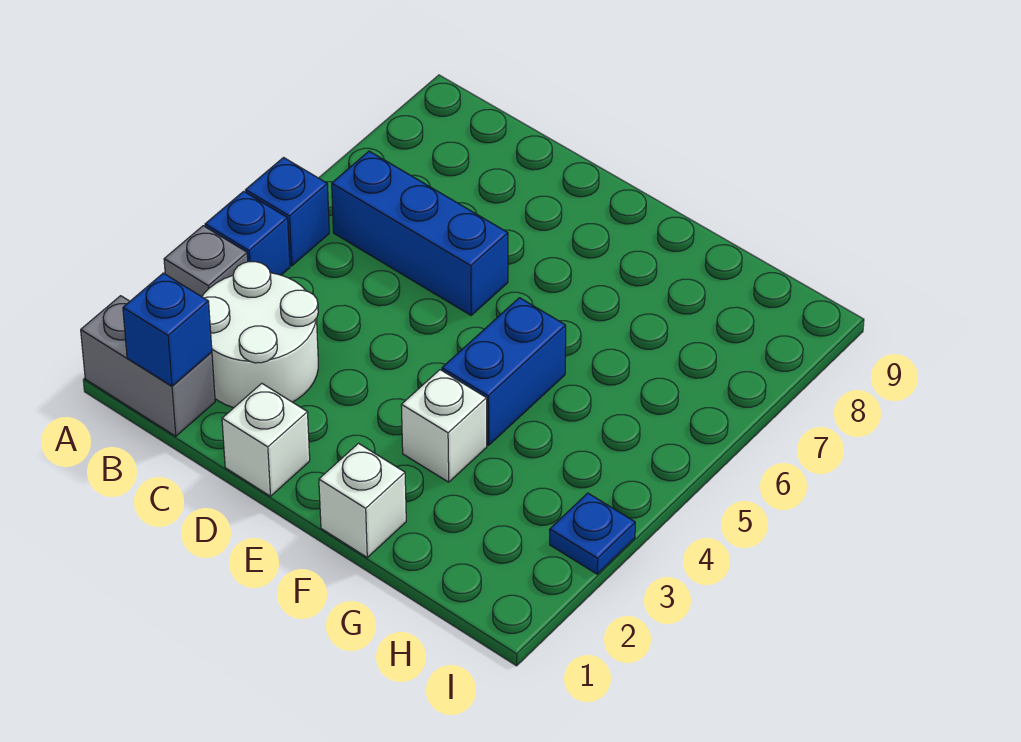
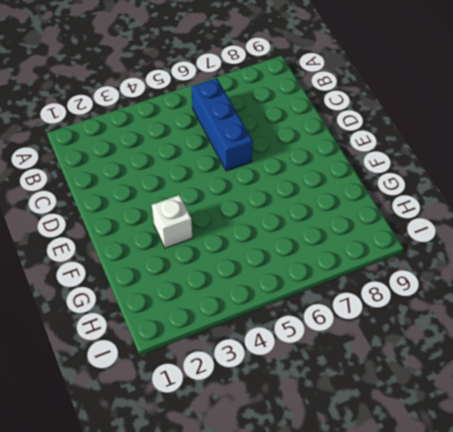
none -> grey 1x2 brick [81,296,215,436]
none -> grey 1x1 brick [164,226,248,297]
none -> blue 1x1 brick [205,191,290,275]

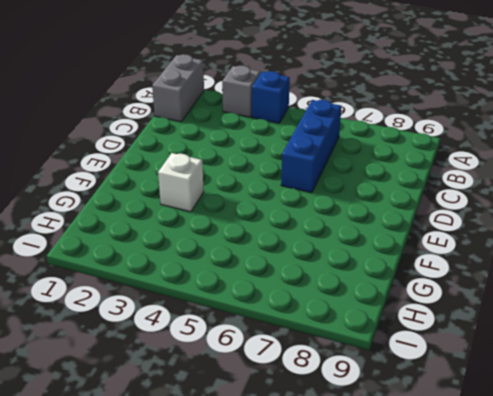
none -> blue 1x1 brick [246,158,329,266]
none -> white 2x2 round brick [202,262,318,408]
none -> white 1x1 brick [222,383,310,496]

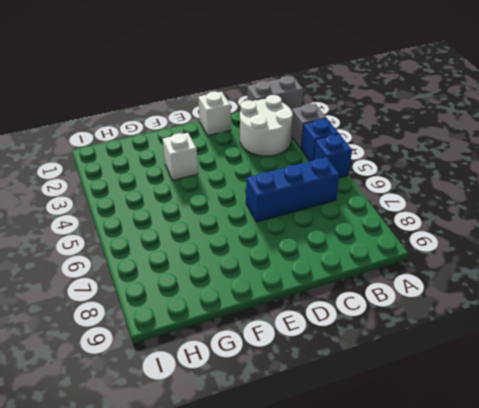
none -> white 1x1 brick [319,443,406,557]
none -> blue 1x2 brick [442,298,566,445]
none -> blue 1x1 plate [550,493,635,574]

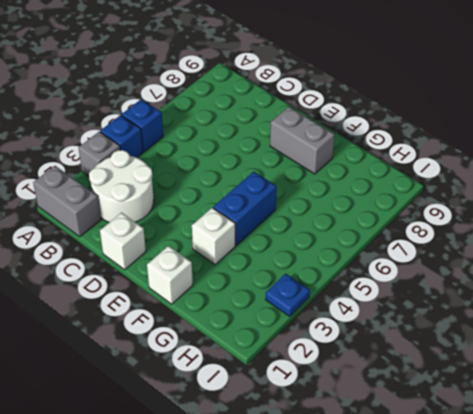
grey 1x2 brick [270,107,335,174] -> none
none -> blue 1x3 brick [332,151,508,315]
none -> blue 1x1 brick [123,273,212,386]

